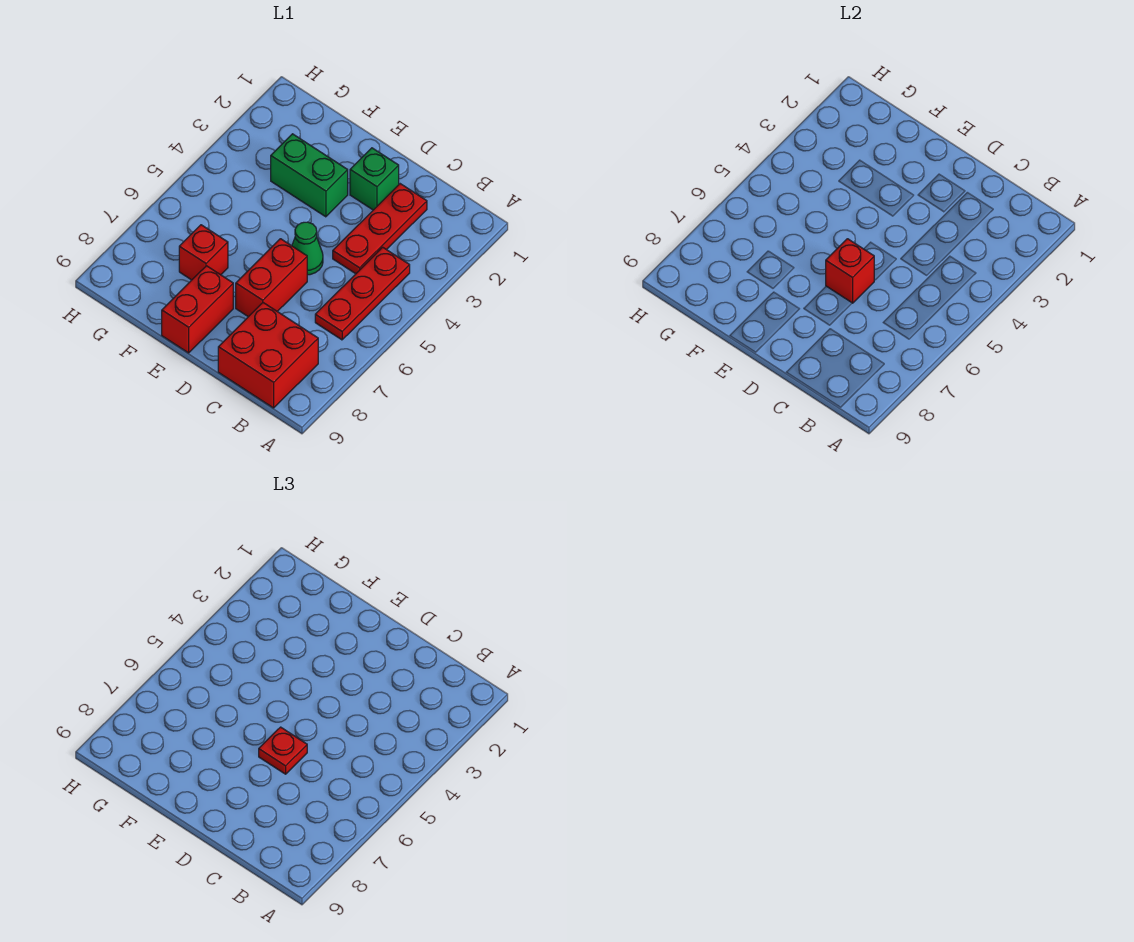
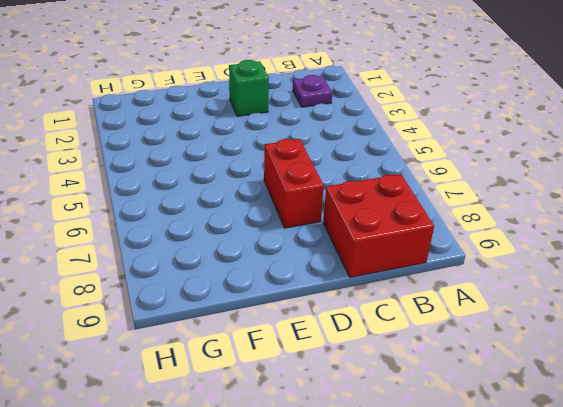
purple 1x1 plate [293,75,332,107] -> none
none -> red 1x3 plate [315,247,410,340]
none -> red 1x3 plate [333,184,427,274]

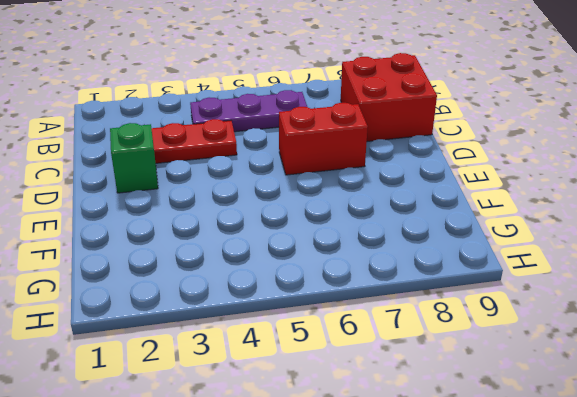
purple 1x3 plate [190,90,307,132] -> red 1x3 plate [315,247,410,340]
none -> green 1x1 cone [292,222,323,275]
none -> green 1x2 brick [271,134,348,217]

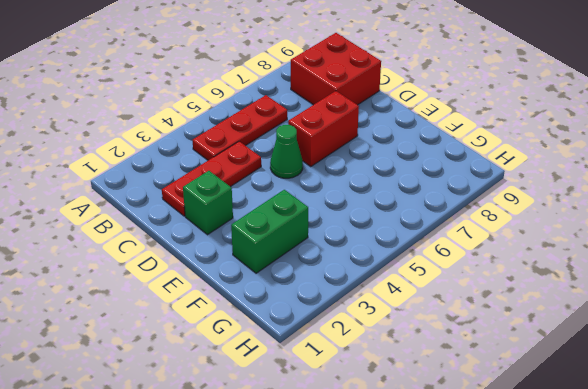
green 1x2 brick [231,190,308,273] -> green 1x2 brick turned to [271,134,348,217]
none -> red 1x2 brick [162,266,233,353]
none -> red 1x1 brick [179,225,228,280]

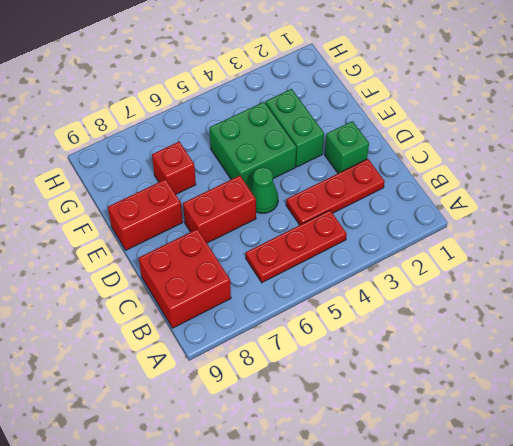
green 2x2 brick [209,102,296,189] -> none
none -> red 1x1 brick [826,239,874,303]
none -> red 1x1 plate [259,727,307,774]

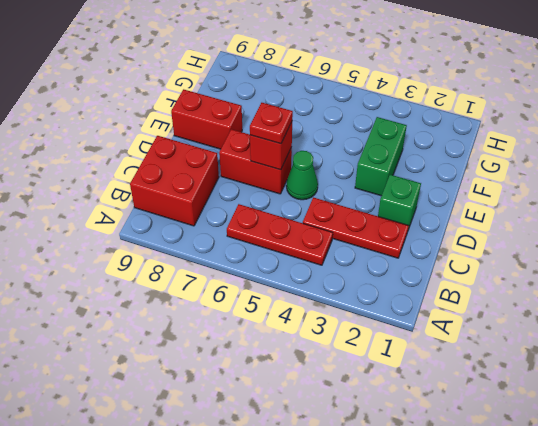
none -> red 1x1 brick [179,225,228,280]

